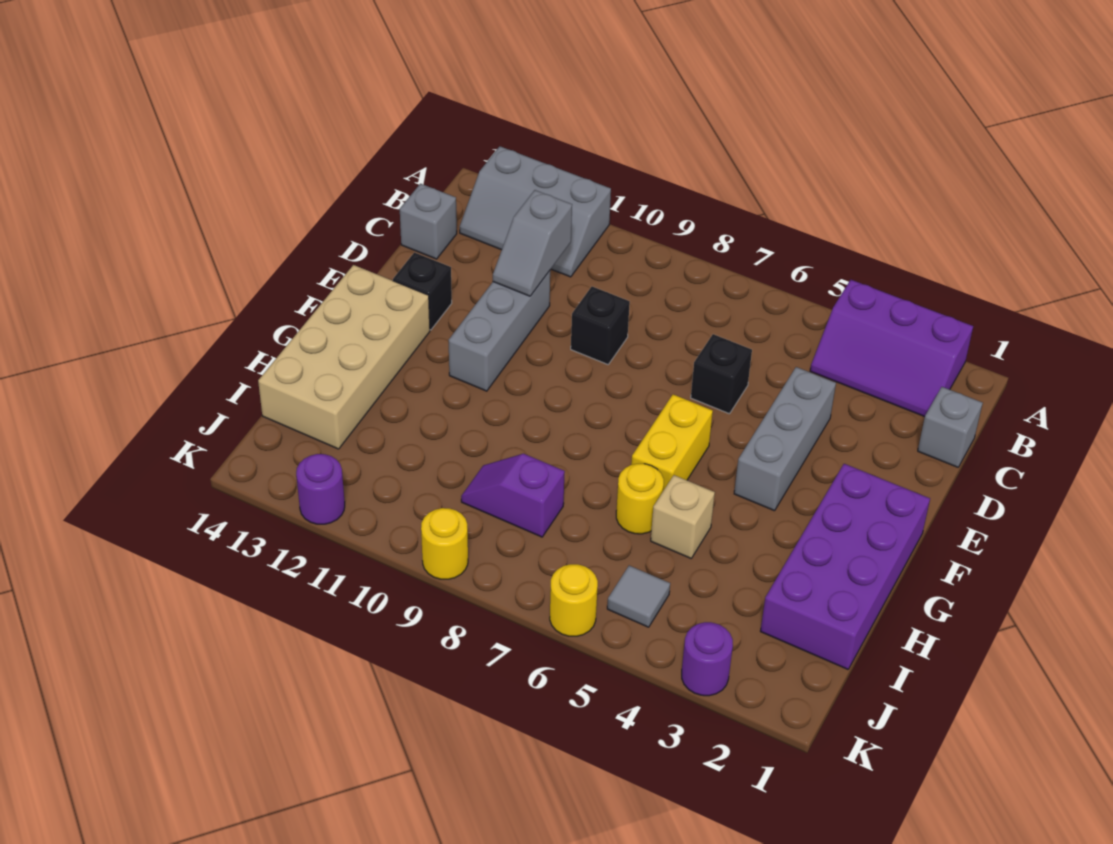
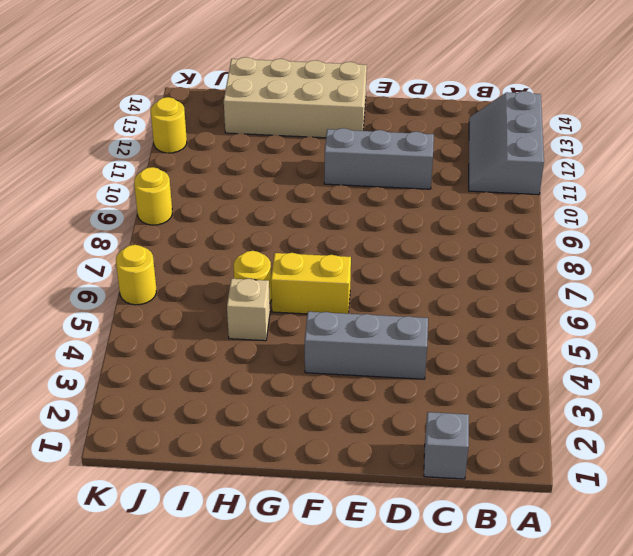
yellow 1x1 round brick [151,97,187,153] -> purple 1x1 round brick [296,454,345,524]
none -> purple 2x3 slope [810,280,973,417]
none -> grey 1x1 brick [400,184,457,259]
none -> black 1x1 brick [691,334,752,414]

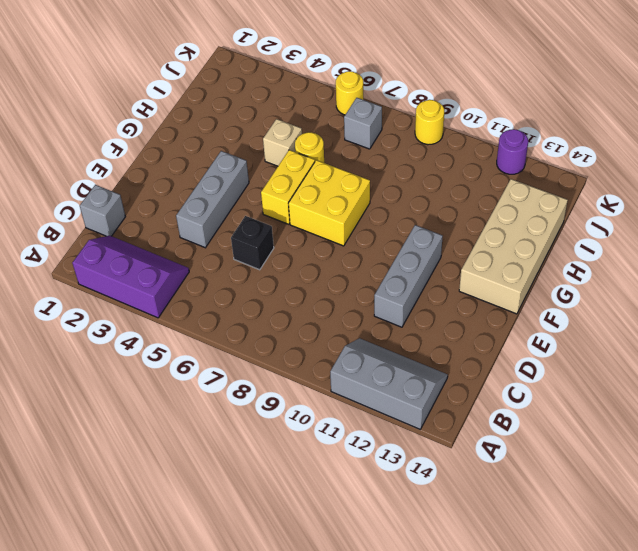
yellow 2x2 brick [289,160,370,246] -> none
grey 1x1 brick [344,98,382,149] -> grey 1x1 brick moved to [400,184,457,259]
none -> black 1x1 brick [571,287,630,364]
none -> black 1x1 brick [393,252,452,330]
none -> purple 2x4 brick [760,464,930,669]

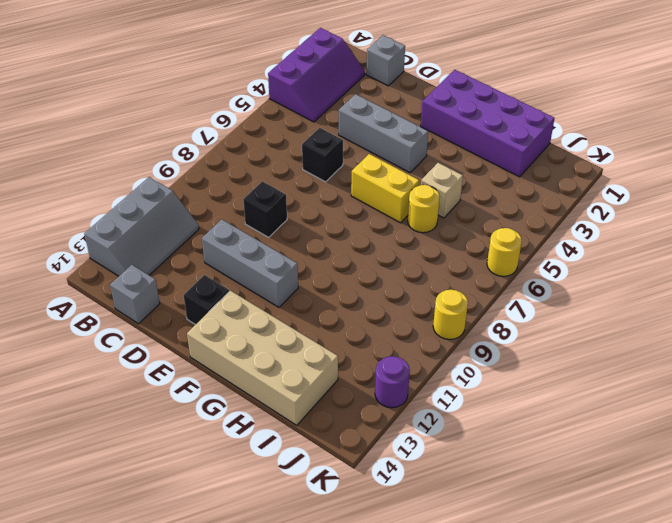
none -> purple 1x2 slope [461,454,565,537]
none -> grey 1x1 tile [607,566,670,627]
none -> purple 1x1 round brick [682,622,733,696]

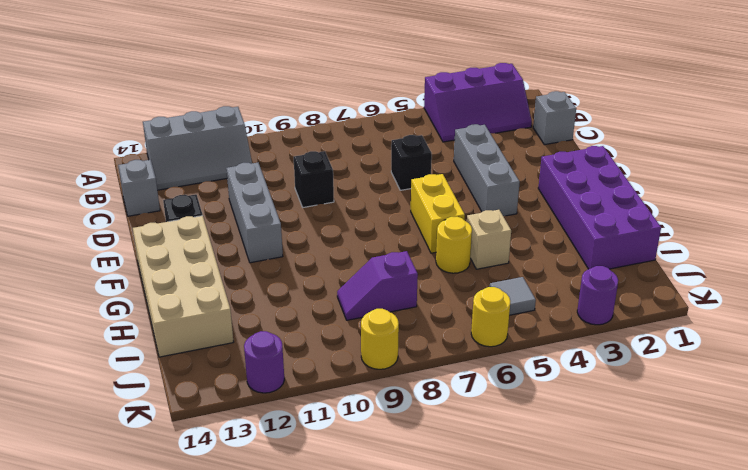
none -> grey 1x2 slope [493,190,572,296]

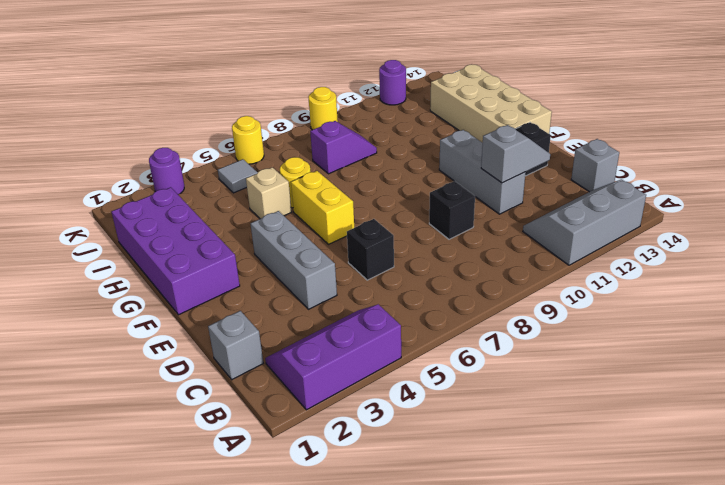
grey 1x2 slope [481,125,550,183] -> grey 1x2 slope turned to [493,190,572,296]

